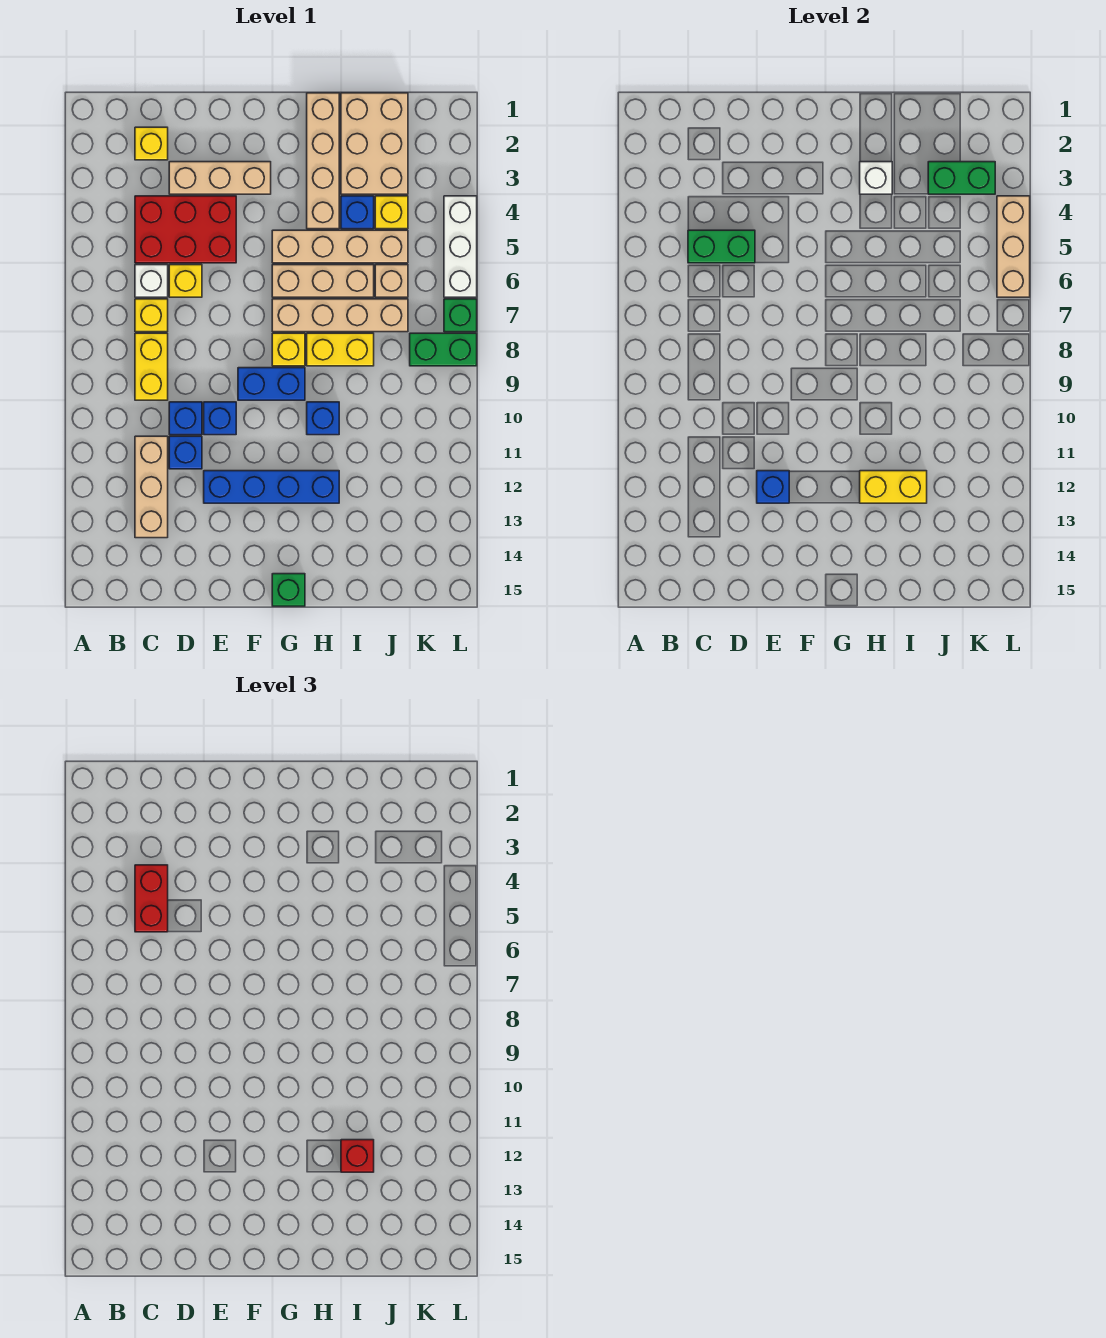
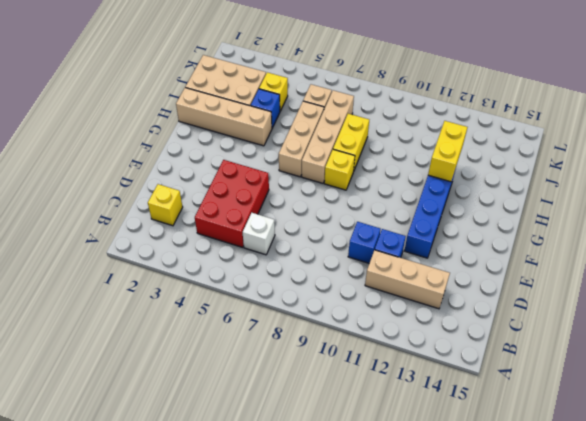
none -> yellow 1x1 brick [135,299,168,332]
none -> yellow 1x2 brick [135,333,168,400]
none -> tan 1x3 brick [169,162,271,194]
none -> yellow 1x1 brick [169,265,202,297]

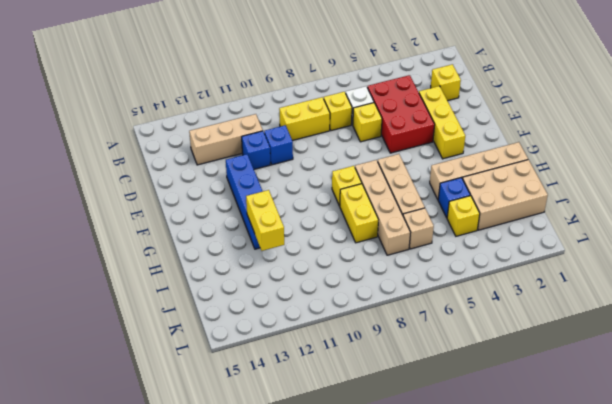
yellow 1x3 brick [419,86,465,159] -> tan 1x3 brick [169,162,271,194]
none -> blue 1x1 brick [204,402,236,435]
none -> blue 1x2 brick [238,368,305,400]
none -> tan 1x4 brick [272,230,408,263]
none -> green 1x1 brick [272,574,305,606]

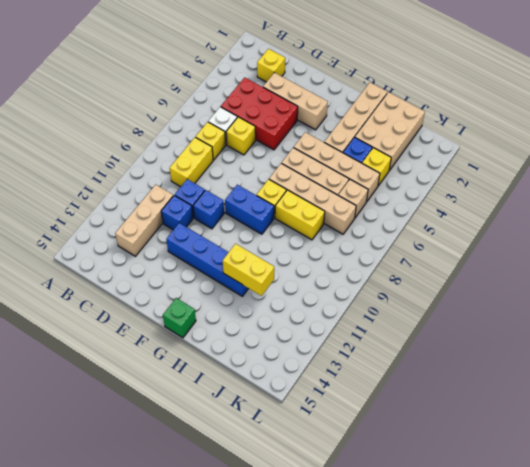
none -> blue 1x1 brick [307,402,339,435]
none -> green 1x2 brick [410,333,477,366]
none -> white 1x3 brick [444,196,477,297]
none -> green 1x1 brick [444,299,477,332]

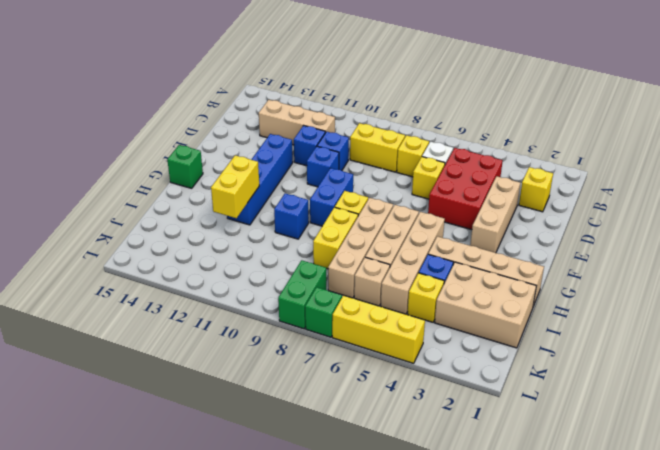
yellow 1x3 brick [332,295,425,363] -> white 1x3 brick [444,196,477,297]
none -> green 1x2 brick [688,230,755,263]
none -> blue 1x1 brick [757,471,789,503]
none -> white 1x1 brick [860,162,892,194]
none -> green 1x2 brick [928,162,995,194]

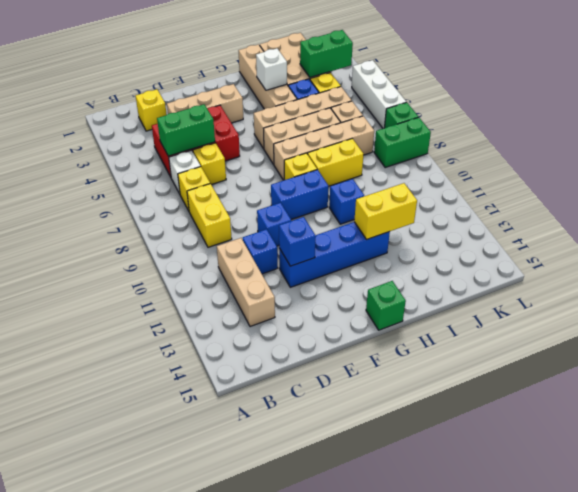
none -> blue 1x1 brick [169,402,202,435]
none -> tan 1x3 brick [997,196,1030,297]
none -> red 1x2 brick [135,865,168,932]
none -> red 1x1 brick [341,1140,374,1172]

